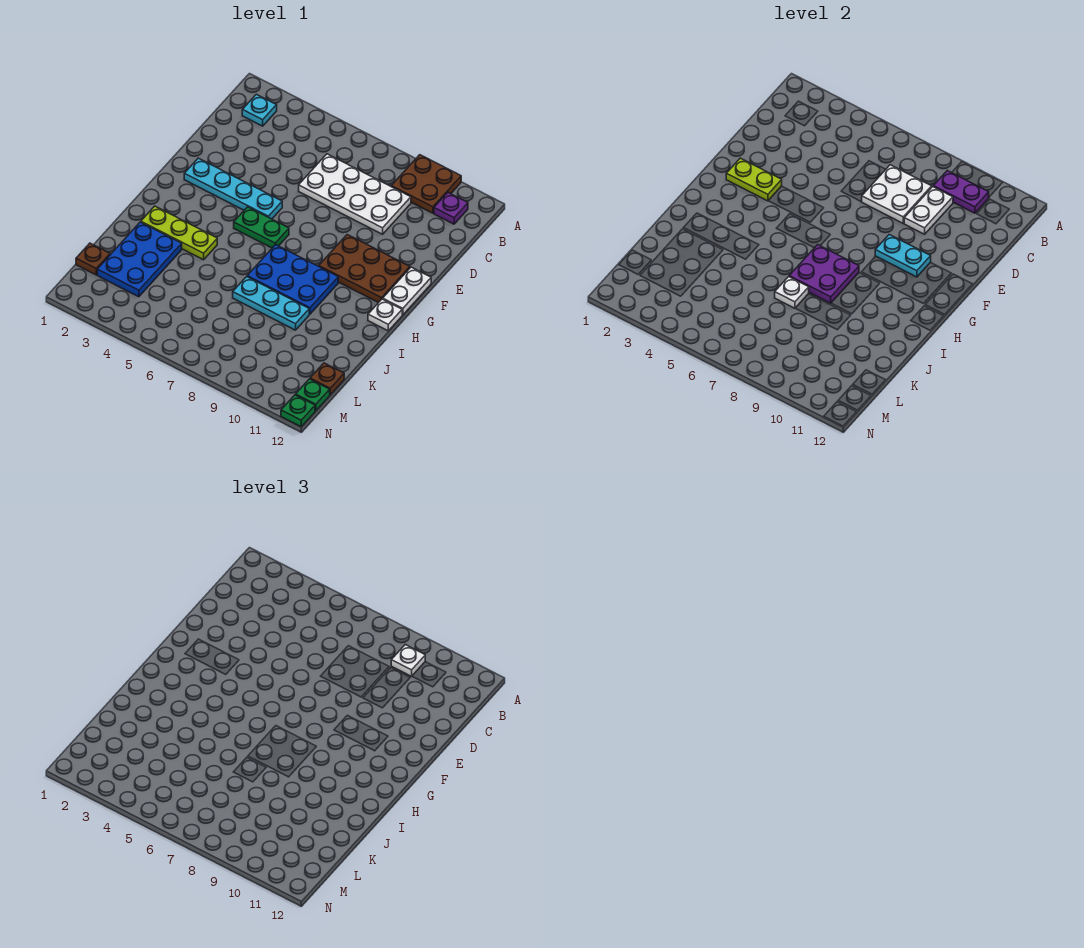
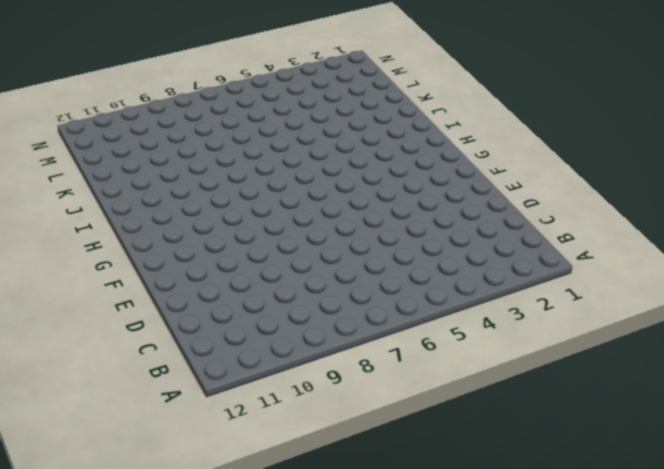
none -> brown 2x2 plate [391,155,461,213]
none -> cyan 1x1 plate [242,94,277,126]
none -> purple 1x1 plate [434,193,468,224]

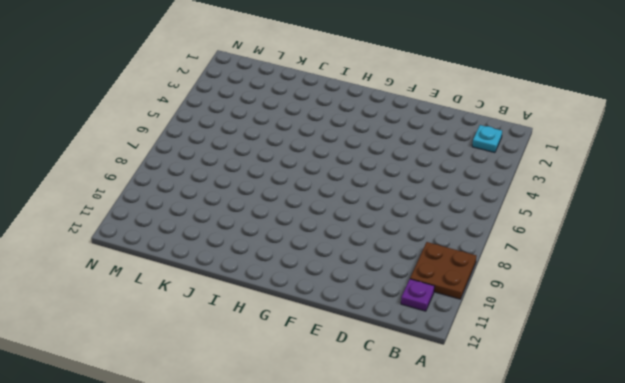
none -> white 2x4 plate [299,154,411,234]
none -> cyan 1x4 plate [184,158,282,219]
none -> brown 2x3 plate [319,235,410,303]

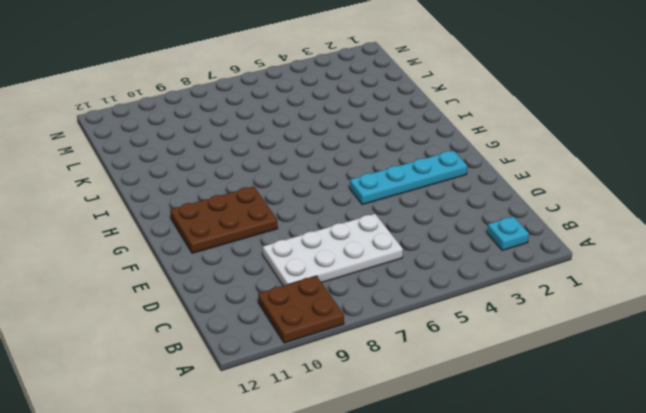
none -> purple 1x1 plate [434,193,468,224]
none -> white 1x2 plate [383,267,431,315]
none -> green 1x2 plate [234,207,289,248]

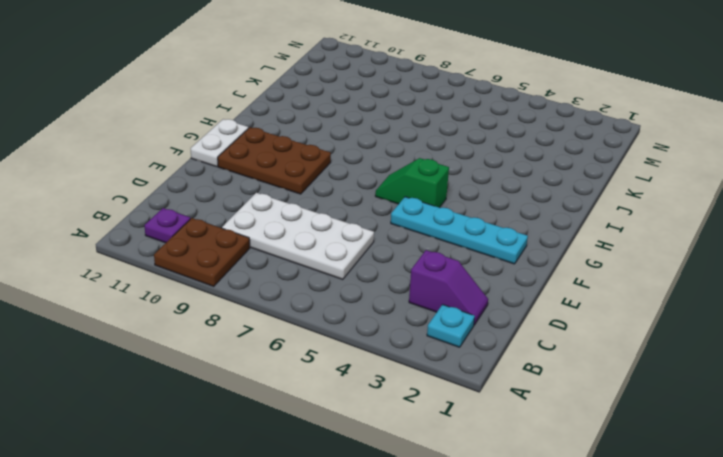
purple 1x2 slope [409,250,488,325] -> none
green 1x2 slope [375,158,449,208] -> green 1x2 plate [234,207,289,248]
none -> blue 2x3 plate [247,245,338,314]
none -> white 1x1 plate [368,299,402,331]
none -> lime 1x3 plate [141,206,217,260]

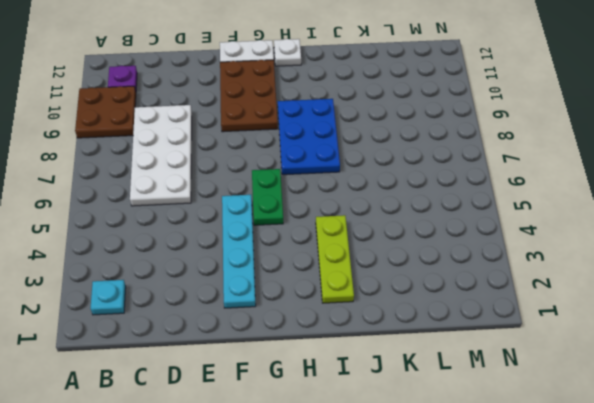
none -> blue 2x3 plate [97,222,182,297]
none -> cyan 1x3 plate [233,277,309,330]
none -> brown 1x1 plate [76,243,110,275]

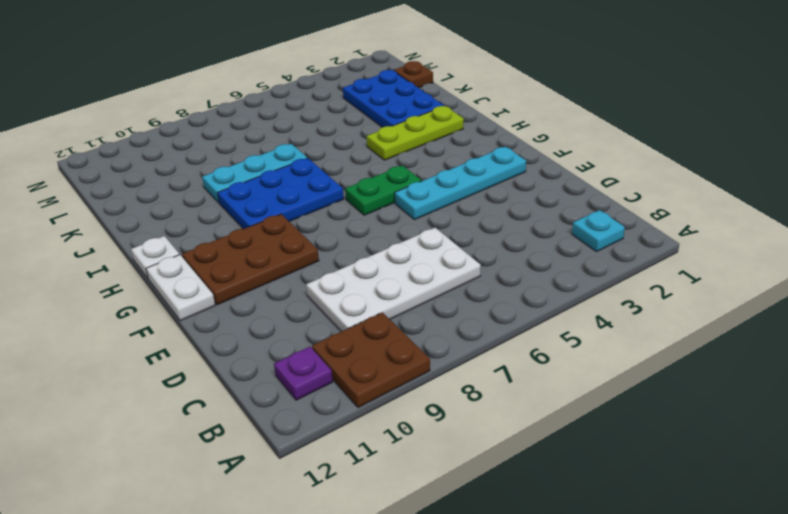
none -> brown 1x1 plate [310,363,344,395]
none -> green 1x1 plate [296,379,330,411]
none -> green 1x1 plate [281,395,315,427]

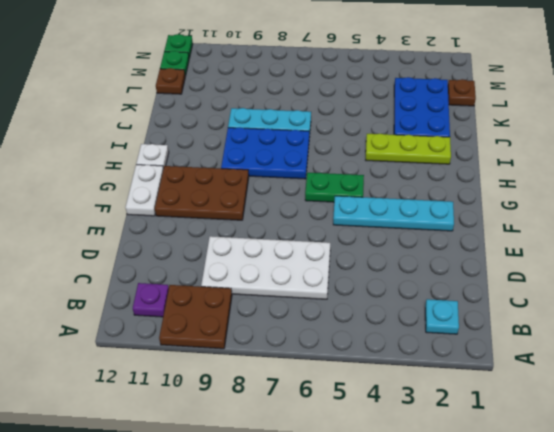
none -> purple 1x2 plate [933,171,989,213]
none -> white 2x2 plate [862,165,932,223]
none -> white 1x2 plate [904,187,953,234]

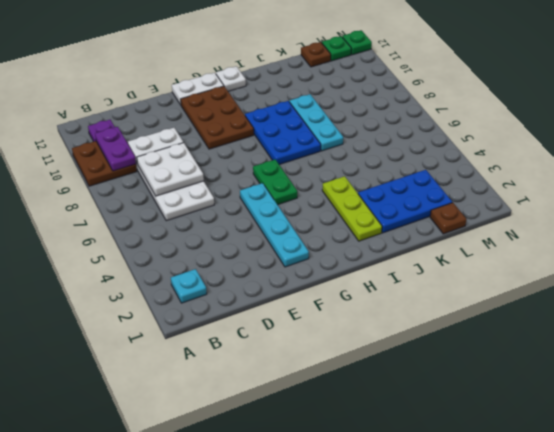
none -> lime 1x2 plate [726,158,782,201]
none -> cyan 1x2 plate [875,235,931,277]
none -> purple 2x2 plate [789,245,859,303]

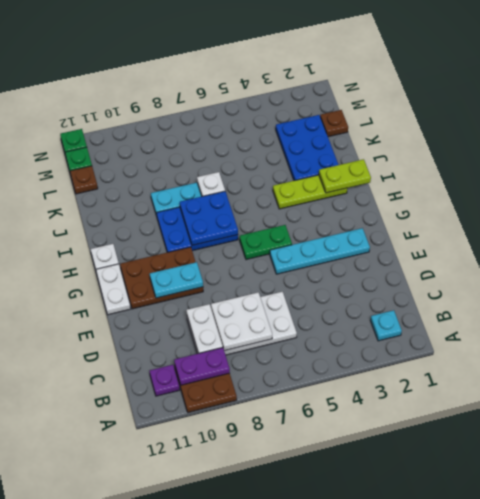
blue 2x2 plate [180,191,238,245] -> purple 2x2 plate [789,245,859,303]
lime 1x2 plate [319,159,371,193] -> lime 1x2 plate moved to [726,158,782,201]
none -> white 1x1 plate [391,645,425,676]

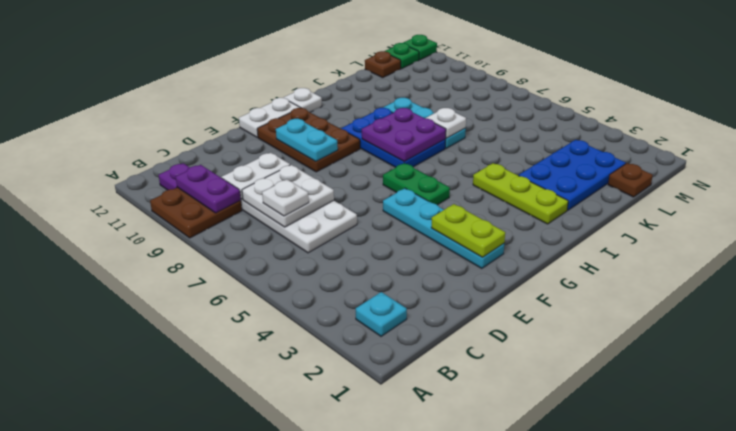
white 1x1 plate [262,179,309,216] -> white 1x1 plate moved to [391,645,425,676]

